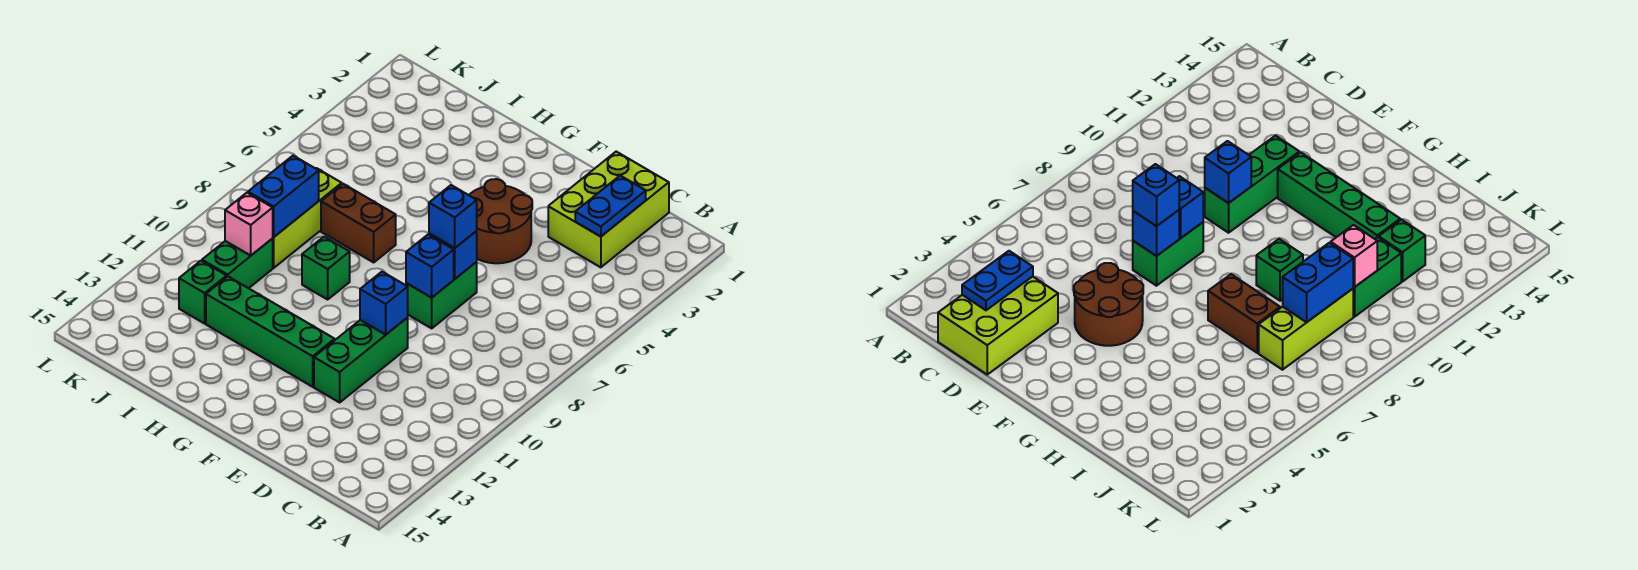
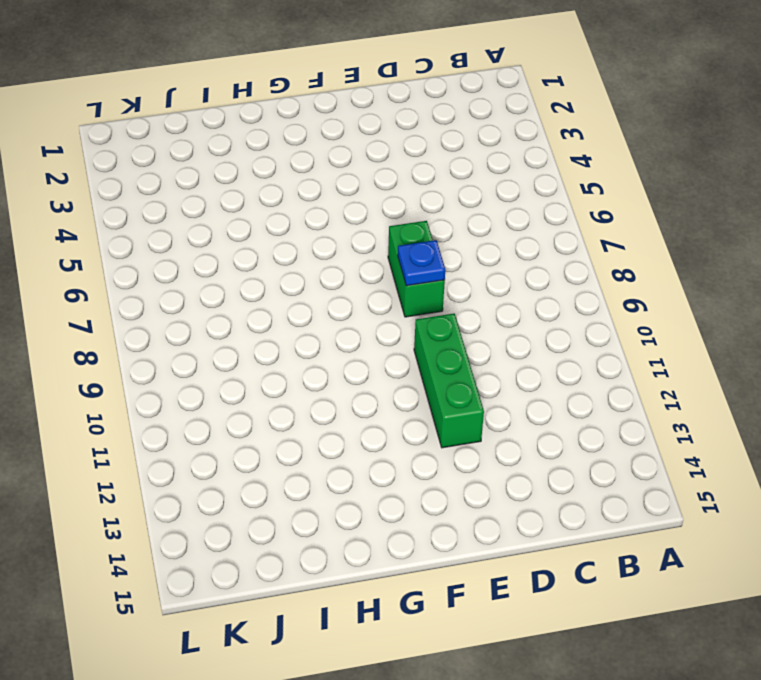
blue 1x1 plate [398,240,445,286] -> blue 1x1 brick [406,235,454,298]
none -> lime 2x3 brick [548,152,669,267]
none -> brown 2x2 round brick [469,179,532,263]
none -> green 1x4 brick [206,277,335,387]

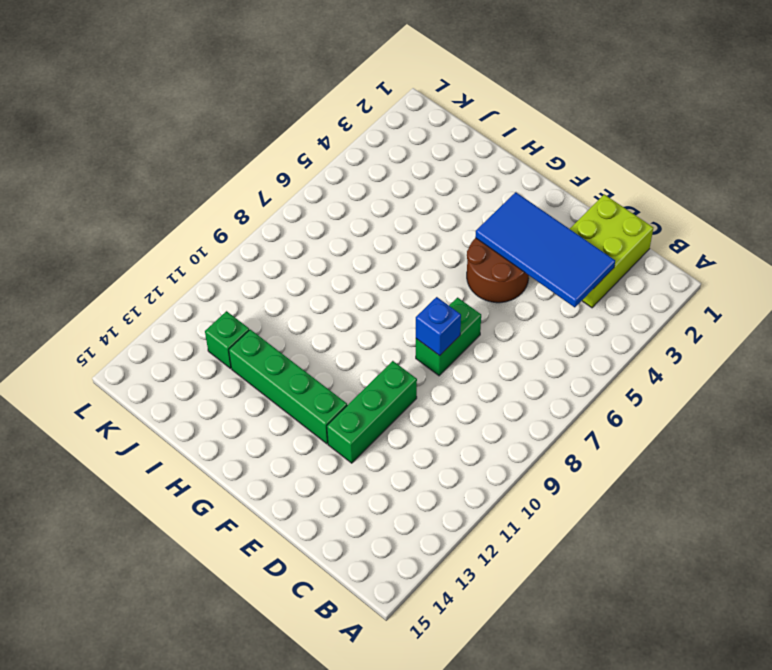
blue 2x4 tile [475,192,615,307] -> blue 1x2 plate [575,176,646,237]
none -> brown 1x2 brick [321,184,396,262]
none -> green 1x1 brick [302,237,350,299]
none -> lime 1x3 brick [272,168,342,268]

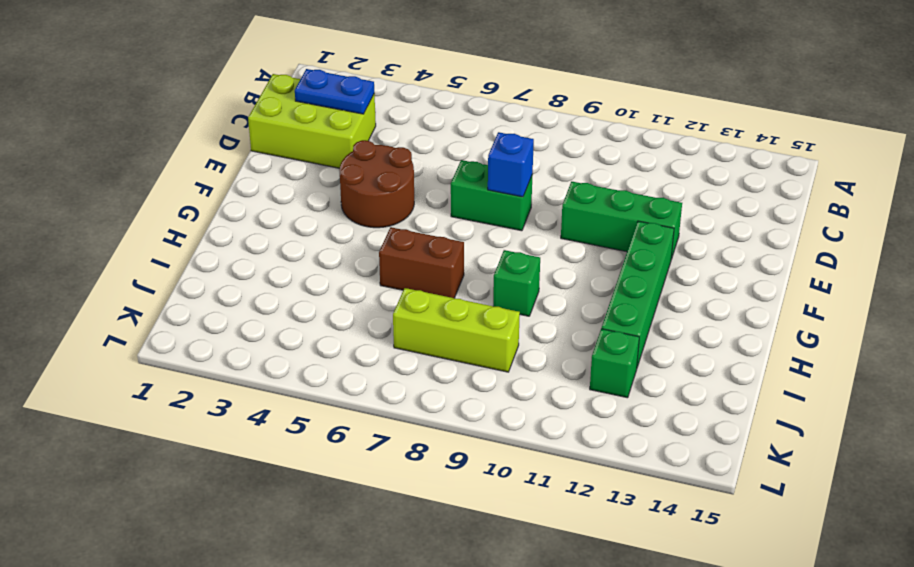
brown 1x2 brick [379,227,464,298] -> brown 1x2 brick turned to [321,184,396,262]
none -> green 1x2 brick [202,239,273,288]
none -> blue 1x1 brick [429,231,477,279]
none -> blue 1x1 brick [360,272,408,334]

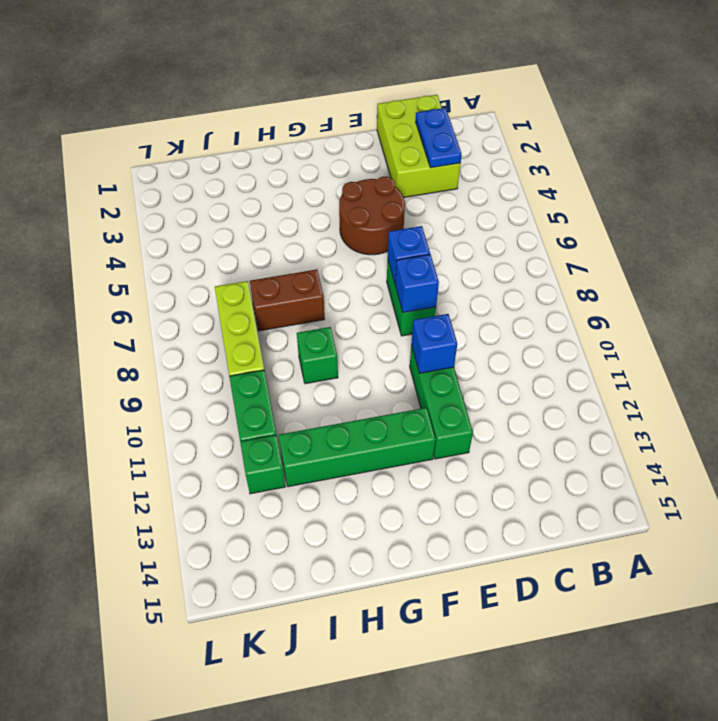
none -> blue 1x2 brick [248,156,319,237]
none -> pink 1x1 brick [225,193,273,255]
none -> blue 1x1 brick [429,185,477,248]

